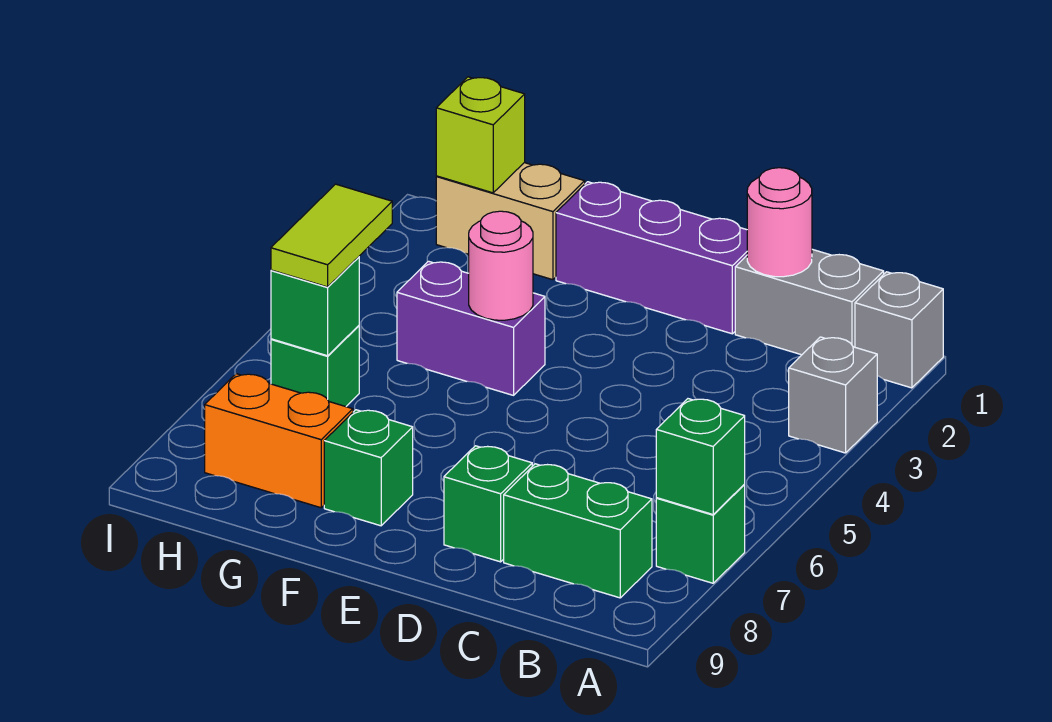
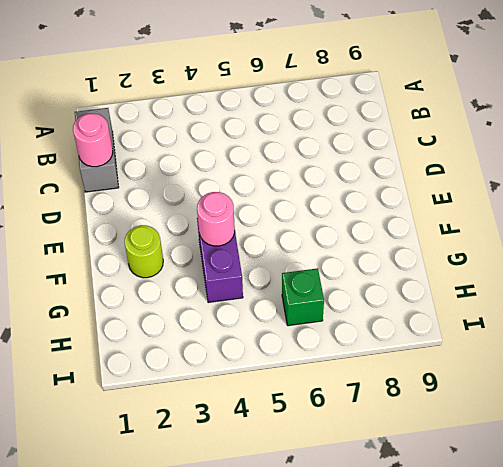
lime 1x1 round brick [125,225,163,278] -> none
none -> grey 1x1 brick [855,272,943,388]
none -> grey 1x1 brick [789,337,877,453]
none -> green 1x1 brick [656,485,745,583]

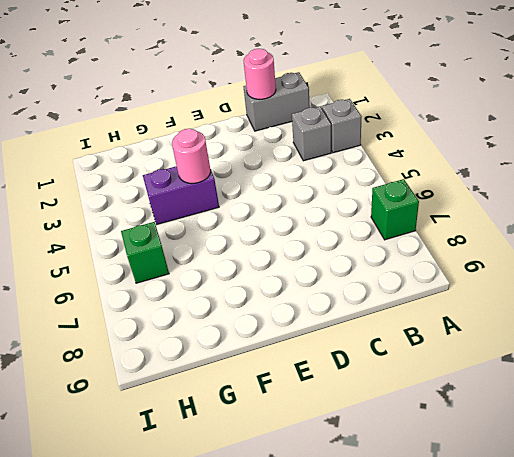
grey 1x1 brick [292,107,331,161] -> grey 1x1 brick moved to [855,272,943,388]
none -> green 1x2 brick [504,464,652,598]
none -> purple 1x3 brick [556,182,747,334]
none -> green 1x1 brick [444,446,532,562]

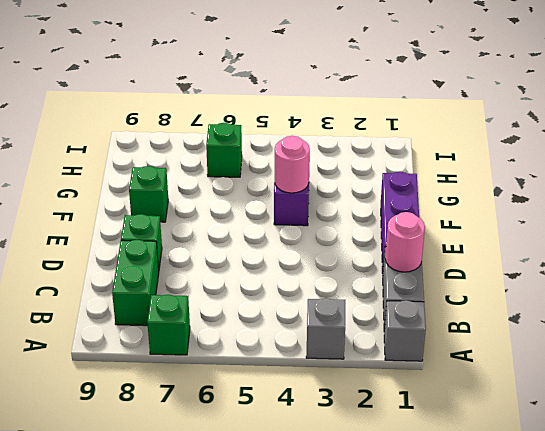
none -> tan 1x2 brick [436,163,585,280]
none -> orange 1x2 brick [205,374,353,508]
none -> green 1x1 brick [656,399,745,514]

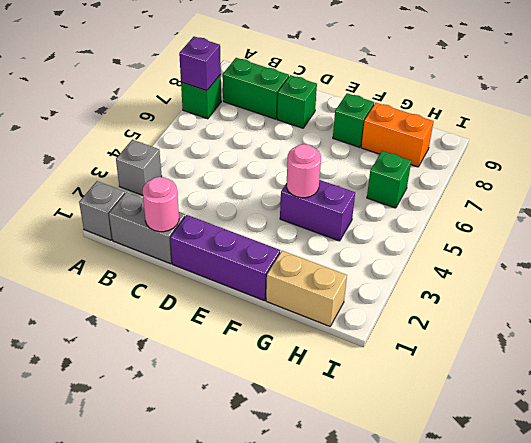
purple 1x1 brick [179,37,221,91] -> green 1x1 brick [656,399,745,514]
none -> lime 1x1 brick [436,77,525,193]
none -> green 1x1 brick [271,257,359,356]
none -> lime 1x2 tile [271,184,392,287]

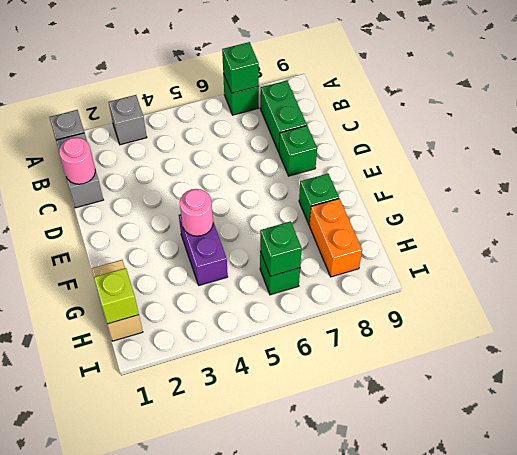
none -> purple 1x3 brick [556,182,747,334]
none -> lime 1x2 tile [271,184,392,287]

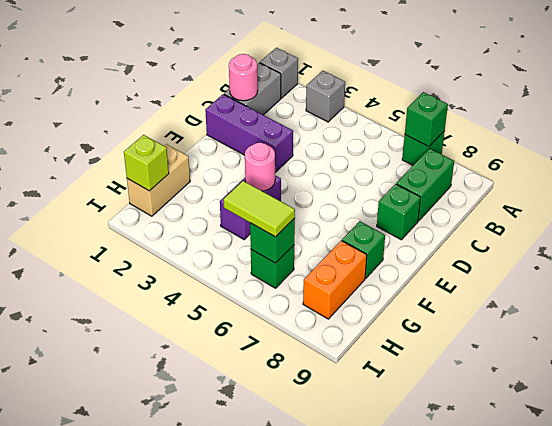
purple 1x3 brick [205,94,293,172] -> purple 1x3 brick turned to [556,182,747,334]

